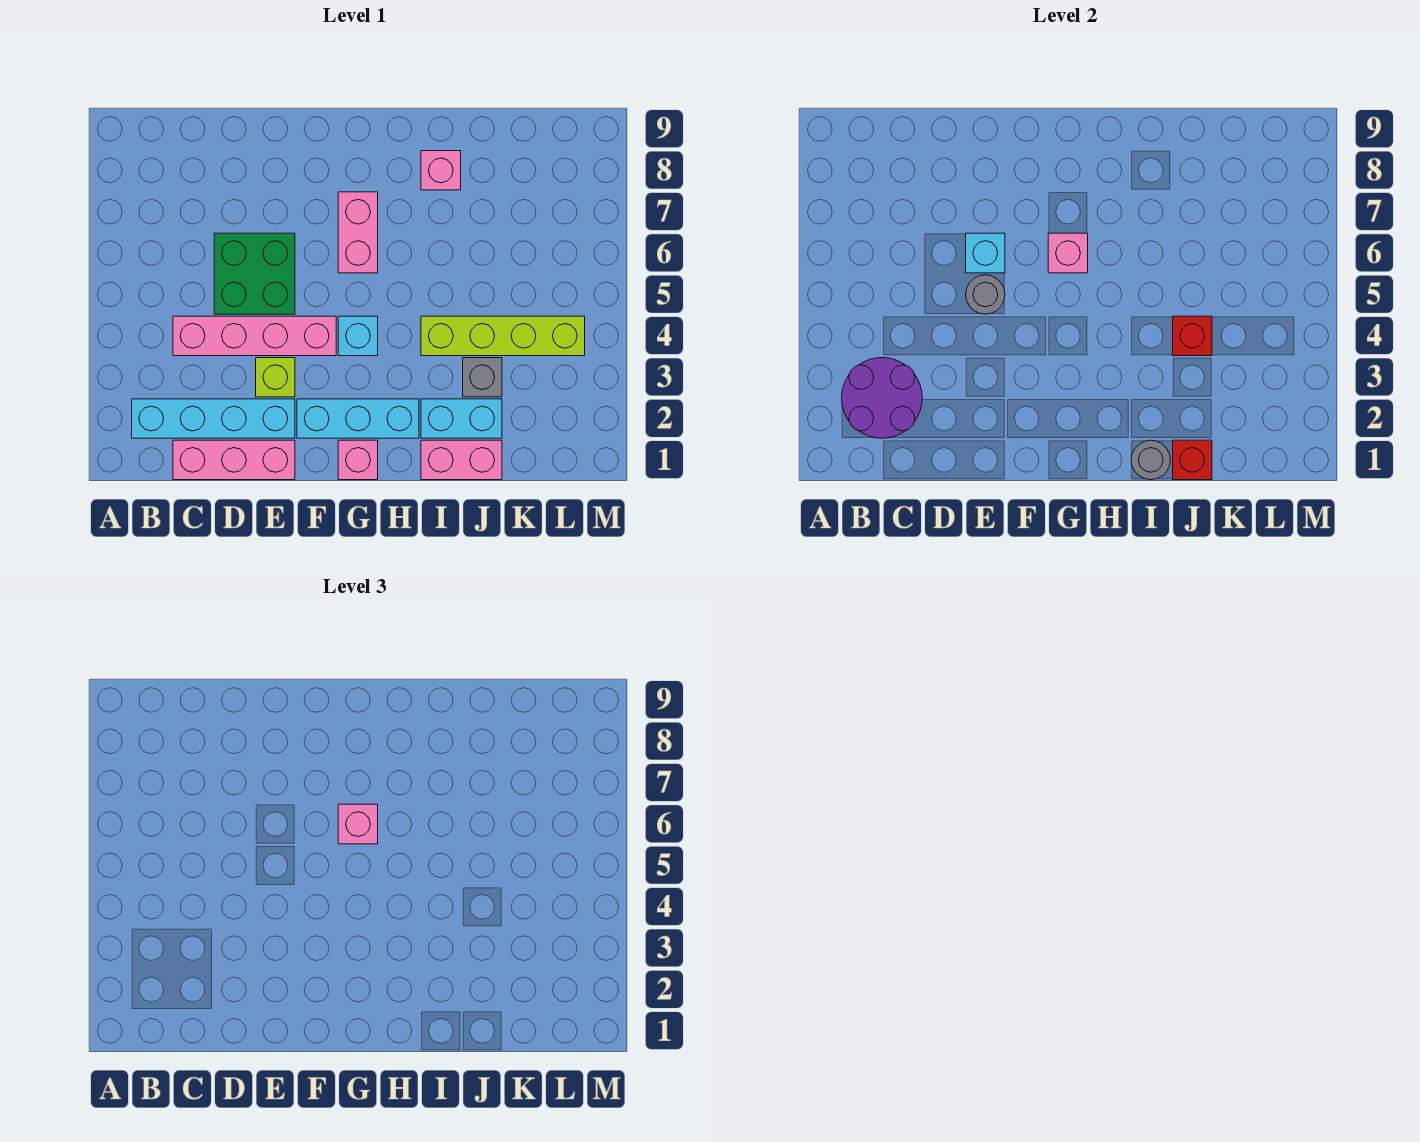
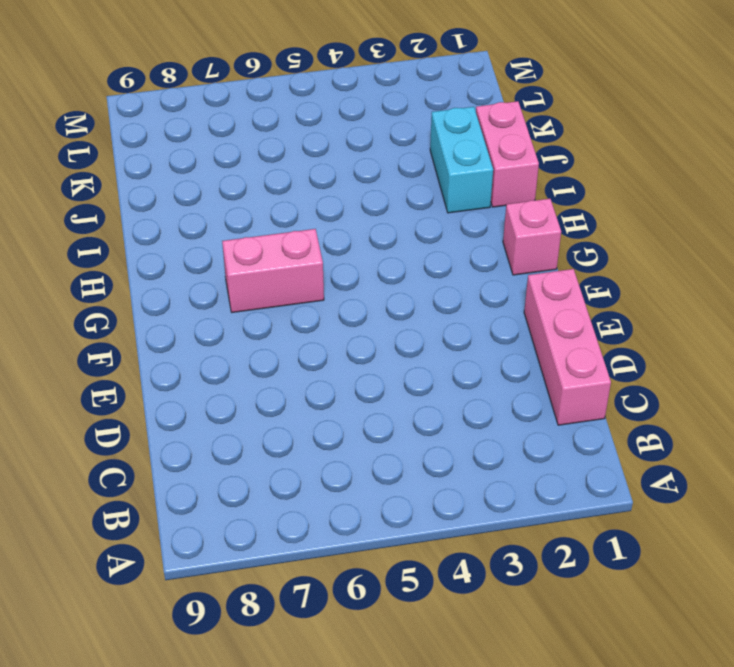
none -> cyan 1x4 brick [132,399,295,438]
none -> pink 1x4 brick [173,316,336,356]
none -> green 2x2 brick [214,233,295,314]

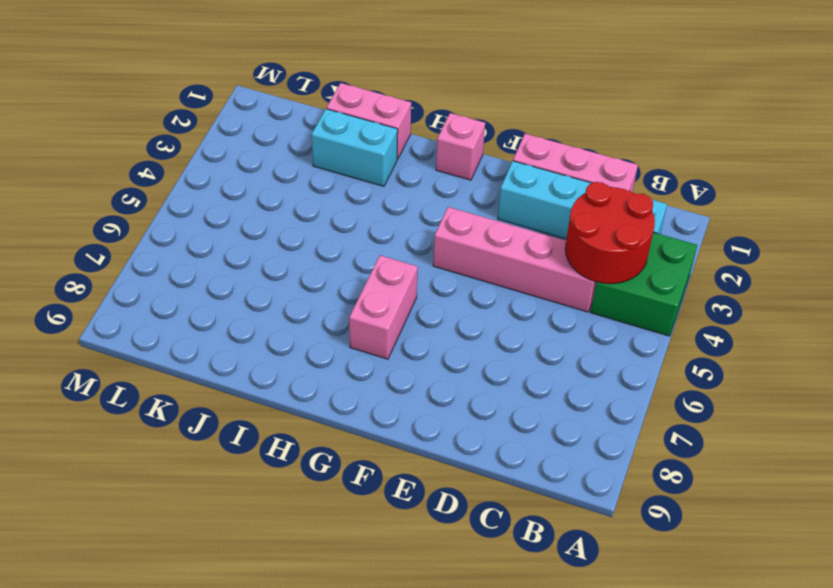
green 2x2 brick [591,232,697,336] -> green 2x2 brick moved to [214,233,295,314]
red 2x2 round brick [565,182,655,284] -> purple 2x2 round brick [842,358,922,438]
none -> lime 1x1 brick [256,358,295,397]
none -> cyan 1x3 brick [297,399,419,438]
none -> cyan 1x1 brick [338,316,378,356]

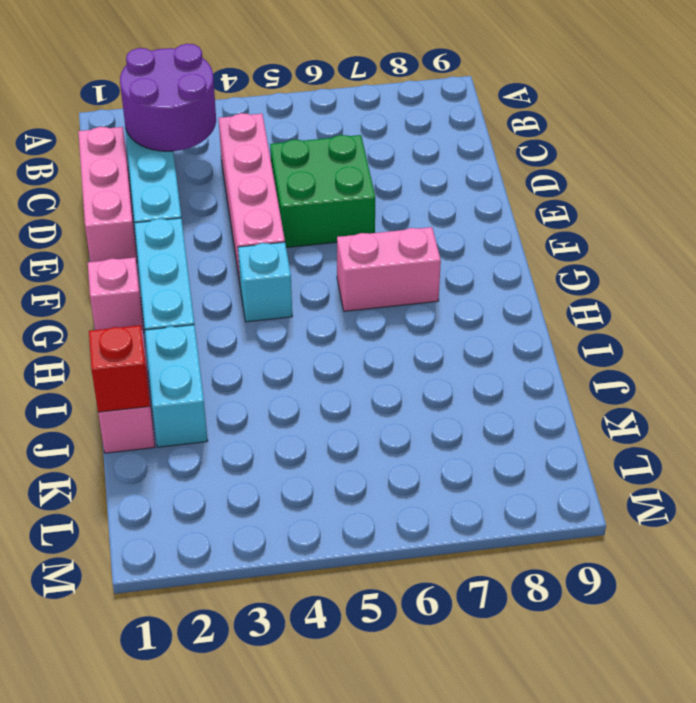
none -> lime 1x1 brick [256,358,295,397]
none -> lime 1x4 brick [421,316,585,356]
none -> pink 1x1 brick [421,151,461,190]

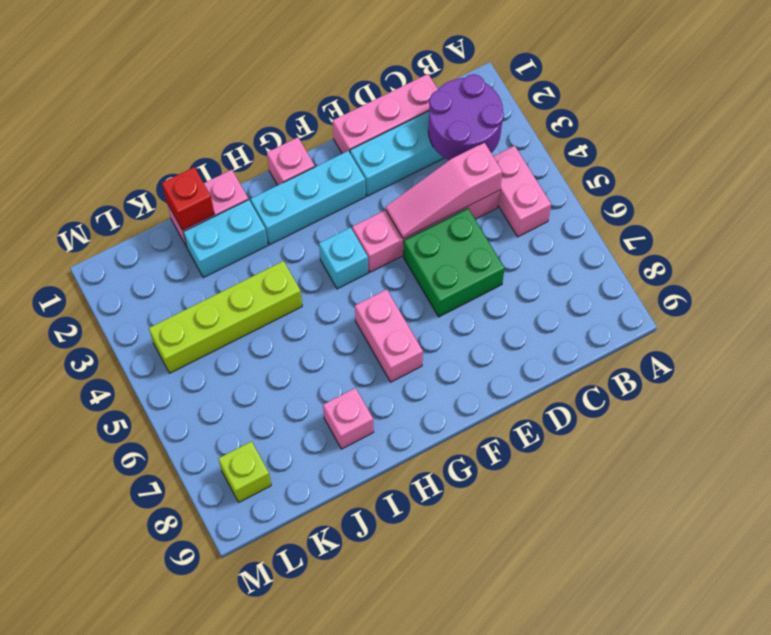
pink 1x2 brick [493,146,551,237] -> none
pink 1x3 slope [386,142,502,239] -> none
lime 1x1 brick [218,441,271,502] -> lime 1x1 brick moved to [256,358,295,397]
none -> grey 1x1 brick [463,358,502,397]
none -> grey 1x1 round brick [966,275,1005,314]
none -> cyan 1x1 brick [966,233,1005,273]

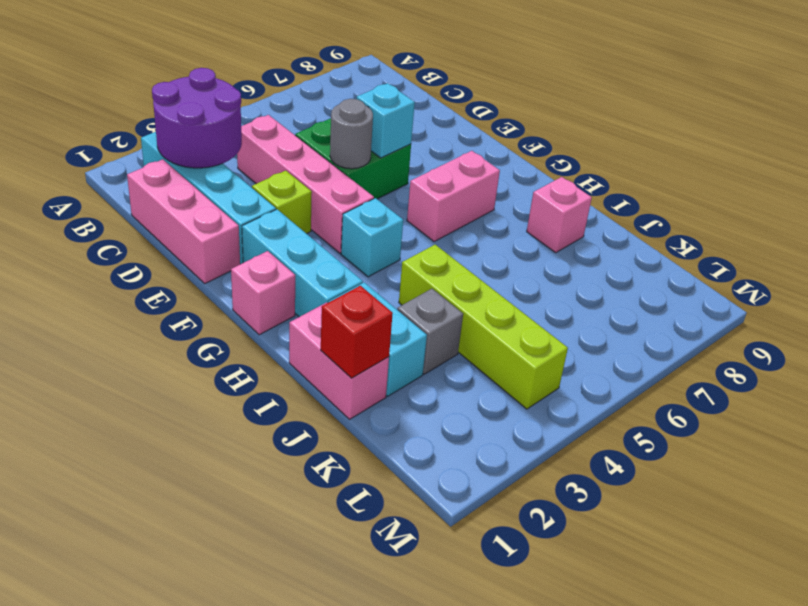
none -> pink 1x1 brick [1048,233,1088,273]
none -> grey 1x1 round brick [1131,440,1170,480]
none -> red 1x1 brick [1173,316,1212,356]

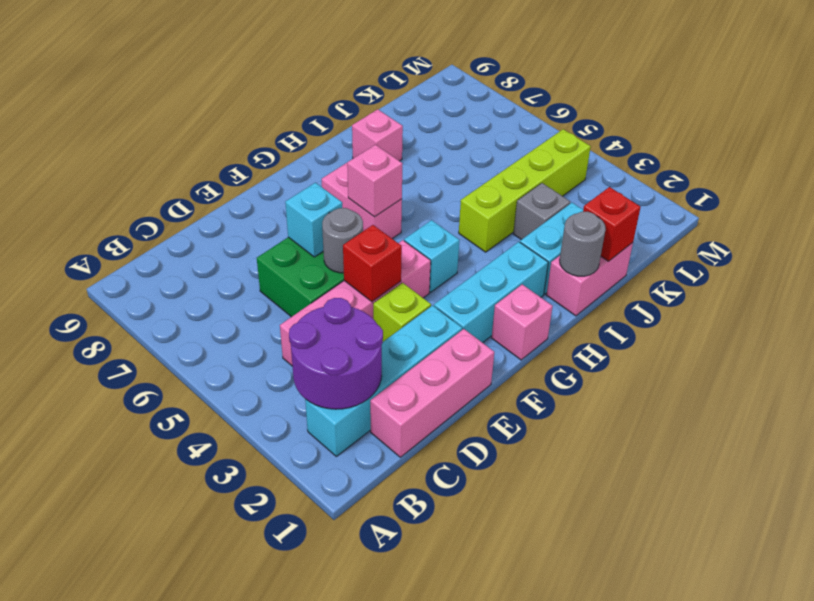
red 1x1 brick [343,225,402,302] -> red 1x1 brick moved to [1173,316,1212,356]
none -> pink 1x1 brick [338,804,378,844]

